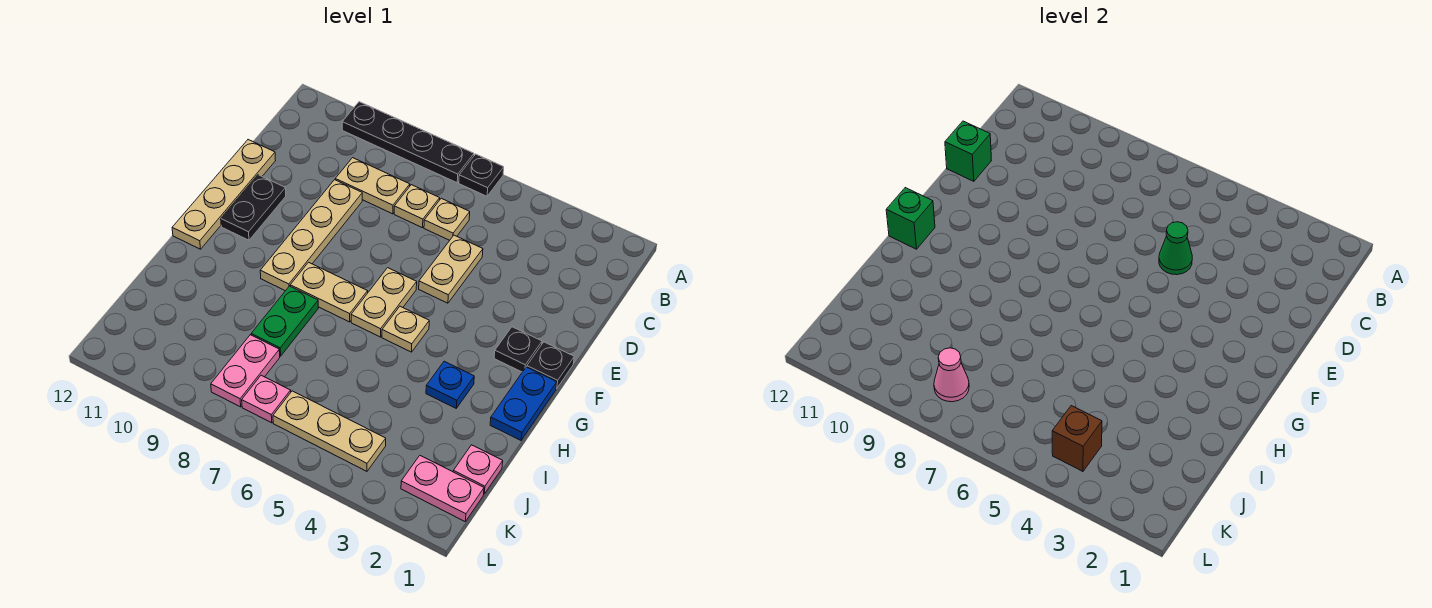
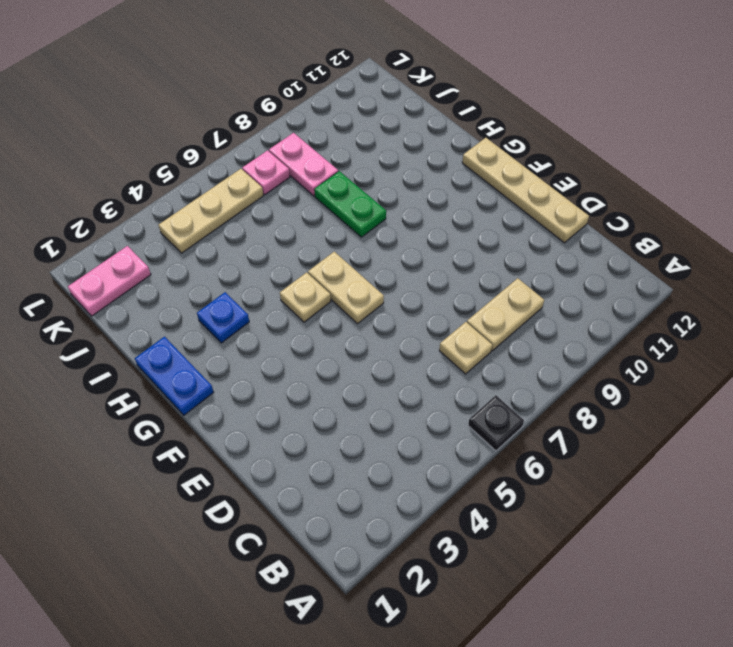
none -> black 1x4 plate [342,102,474,183]
none -> tan 1x1 plate [424,198,470,240]
none -> tan 1x2 plate [419,235,483,303]

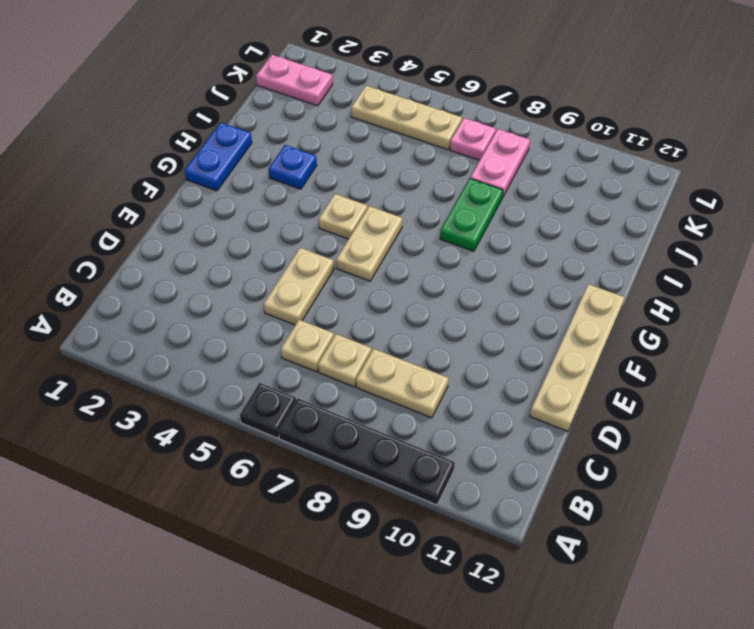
none -> tan 1x4 plate [260,180,362,291]
none -> black 1x2 plate [221,175,286,240]
none -> black 1x1 plate [527,342,574,389]

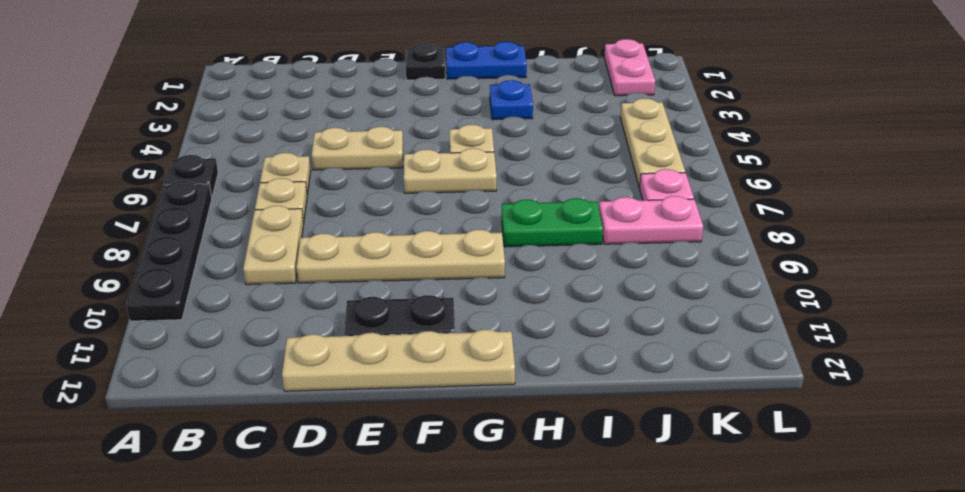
none -> black 1x1 plate [494,327,542,372]
none -> tan 1x2 plate [290,262,368,322]
none -> pink 1x1 plate [453,445,503,494]

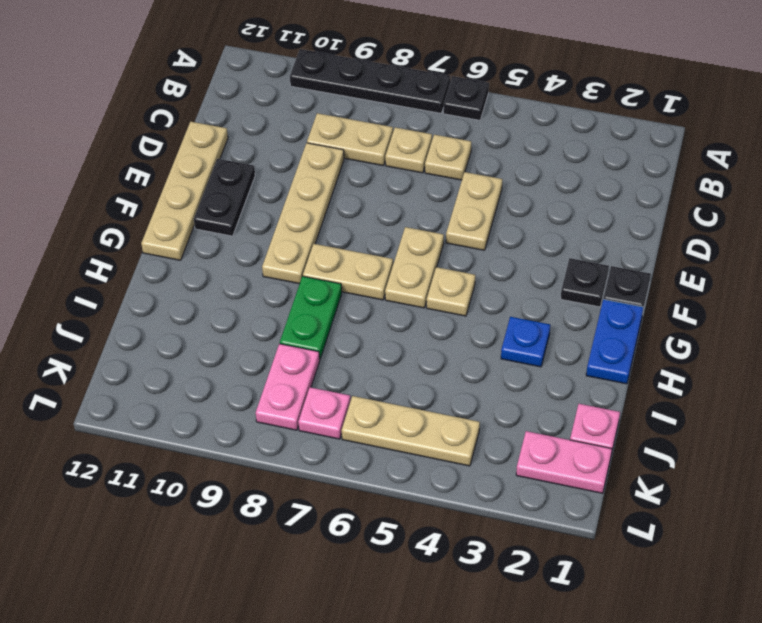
none -> green 1x1 cone [1159,222,1192,275]
none -> green 1x1 brick [945,121,991,181]
none -> green 1x1 brick [886,188,935,249]

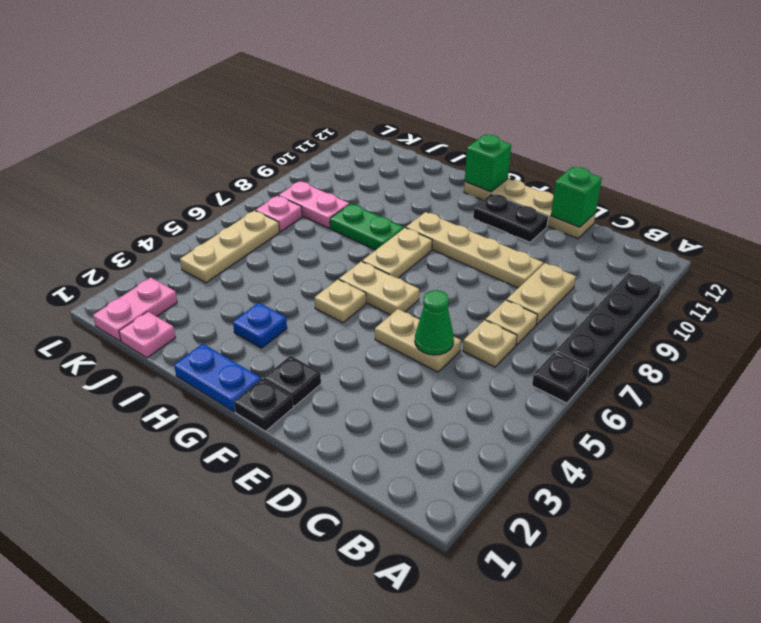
none -> brown 1x1 brick [1052,406,1102,471]
none -> pink 1x1 cone [934,348,969,402]

